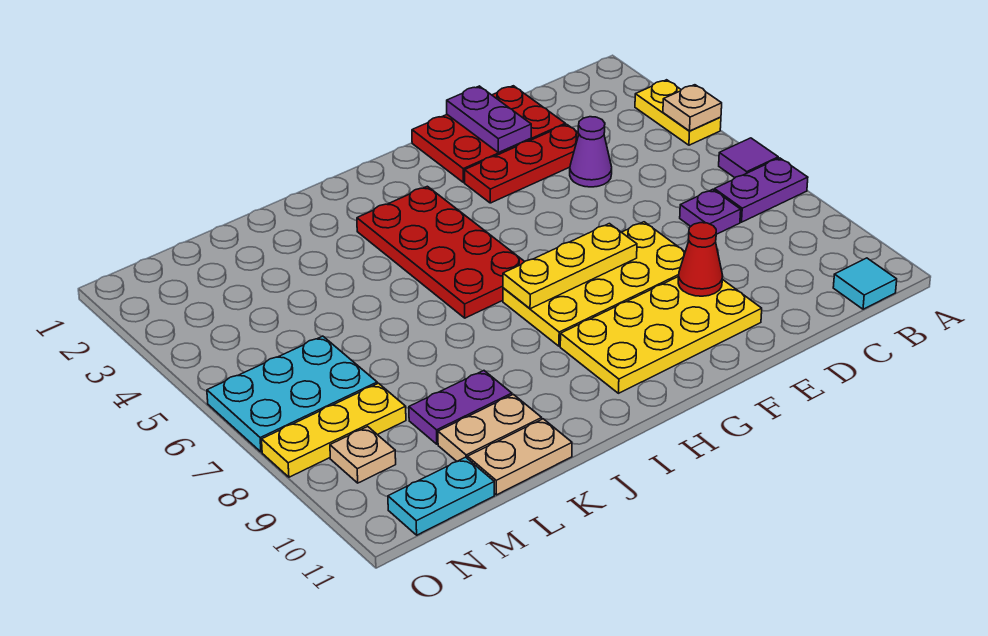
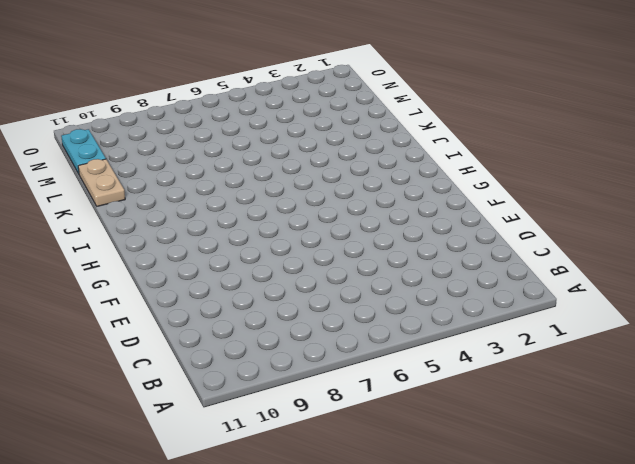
none -> yellow 1x2 plate [635,80,721,145]
none -> purple 1x1 tile [719,138,778,178]
none -> purple 1x2 plate [714,158,808,222]

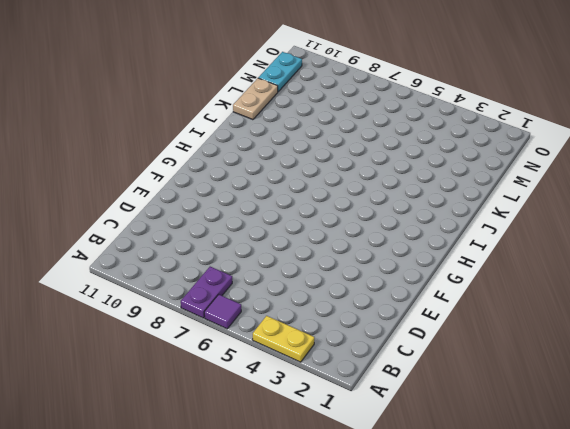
none -> cyan 1x1 tile [833,258,897,309]
none -> purple 1x1 plate [680,189,741,234]
none -> red 2x3 plate [412,86,565,182]

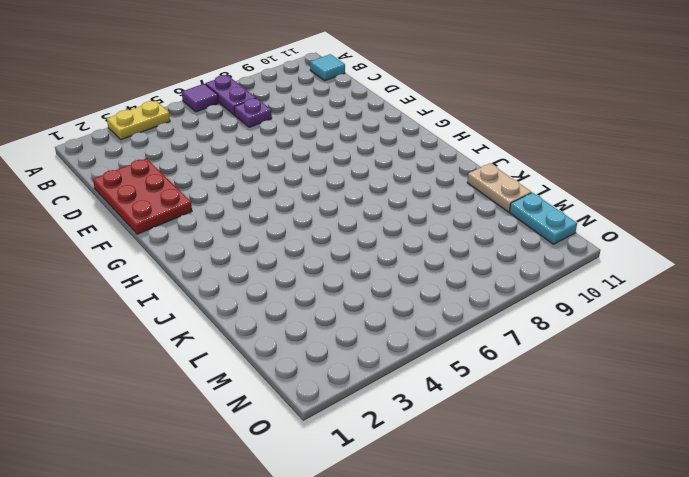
none -> red 1x3 plate [465,124,579,203]
none -> purple 1x1 cone [570,117,612,187]
none -> yellow 2x4 plate [503,222,685,346]

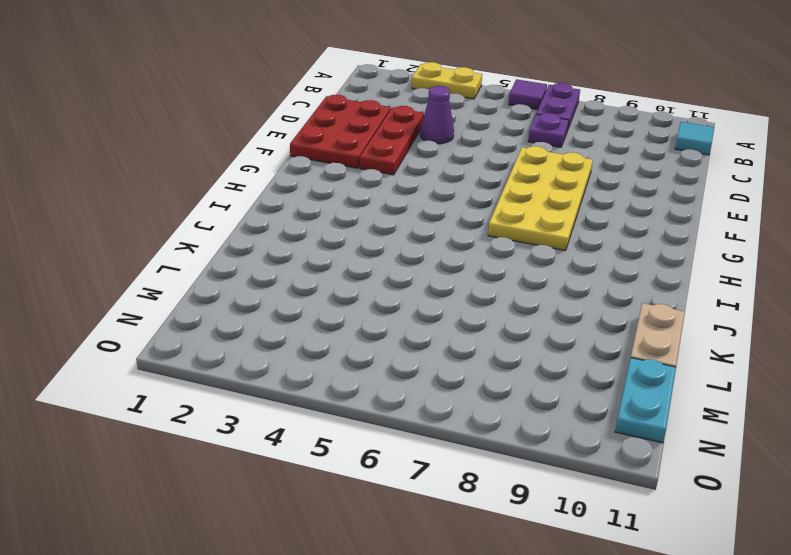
none -> yellow 2x4 plate [560,277,762,393]
none -> red 2x4 plate [357,186,524,318]
none -> purple 1x2 plate [409,371,512,444]

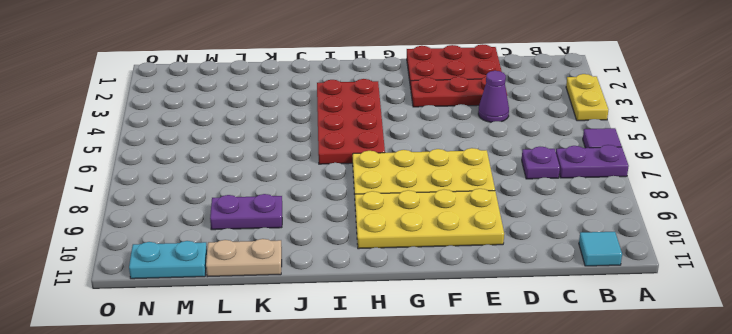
none -> tan 1x2 plate [438,394,542,461]
none -> cyan 2x3 plate [207,336,378,452]
none -> yellow 1x3 plate [262,383,406,477]

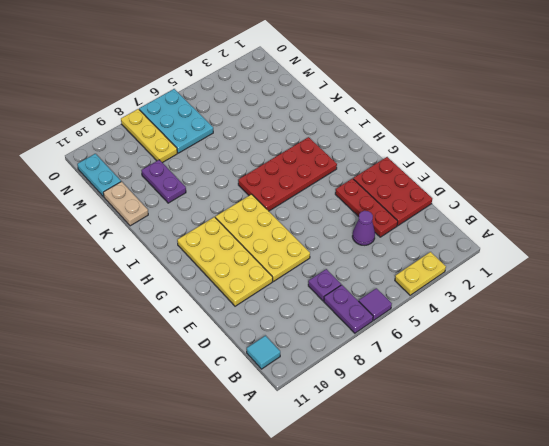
none -> tan 1x2 plate [438,394,542,461]
none -> tan 1x1 plate [330,427,396,483]
none -> tan 1x1 plate [663,85,722,131]

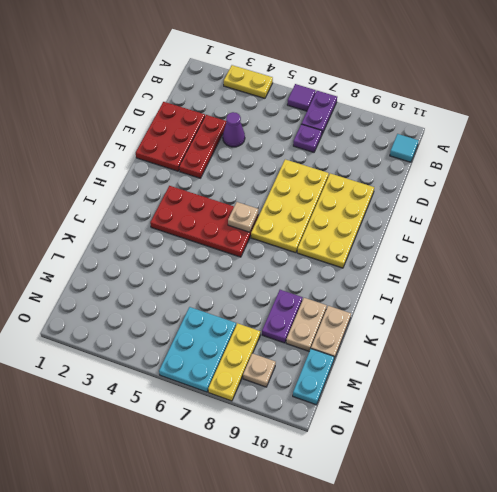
tan 1x1 plate [228,202,258,232] -> tan 1x1 plate moved to [663,85,722,131]
none -> purple 1x2 plate [447,86,531,152]
none -> red 1x1 cone [678,223,723,296]
none -> yellow 1x3 plate [503,224,637,309]

